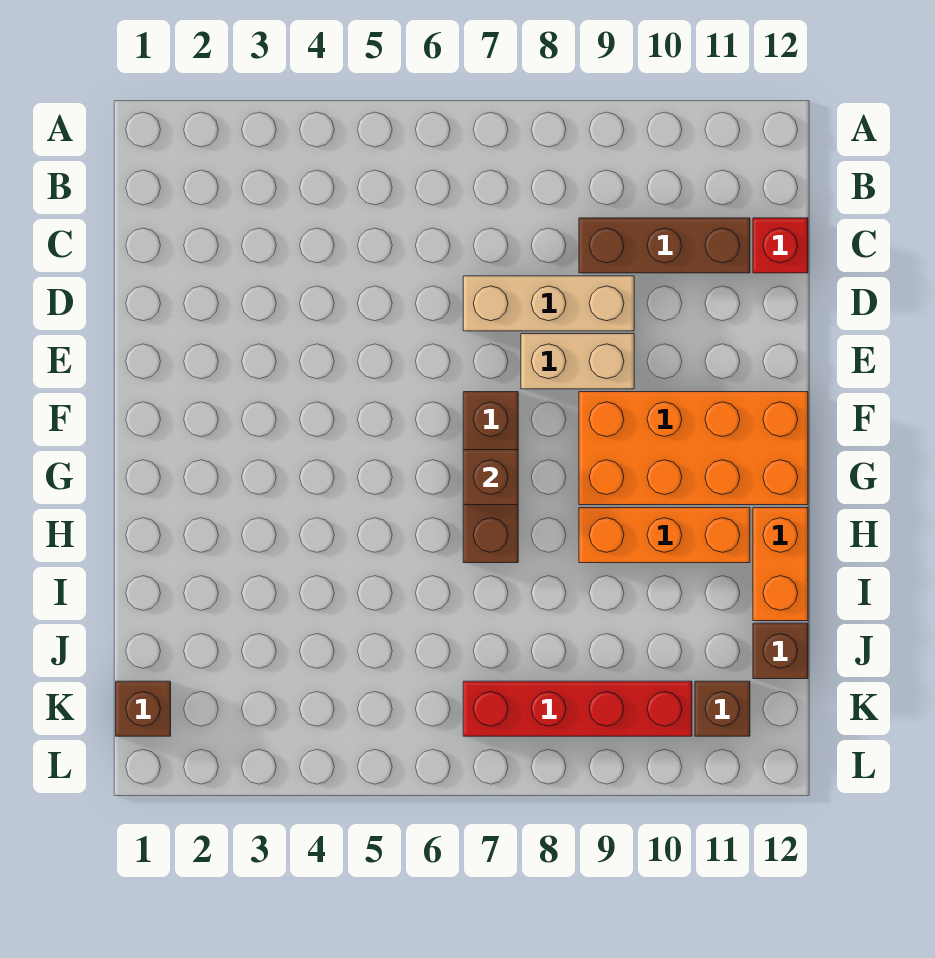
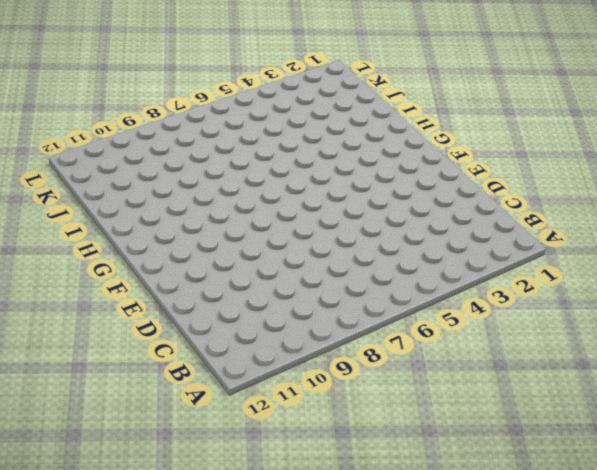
none -> brown 1x3 brick [579,218,750,273]
none -> red 1x1 brick [753,218,808,273]
none -> tan 1x3 brick [463,276,634,331]

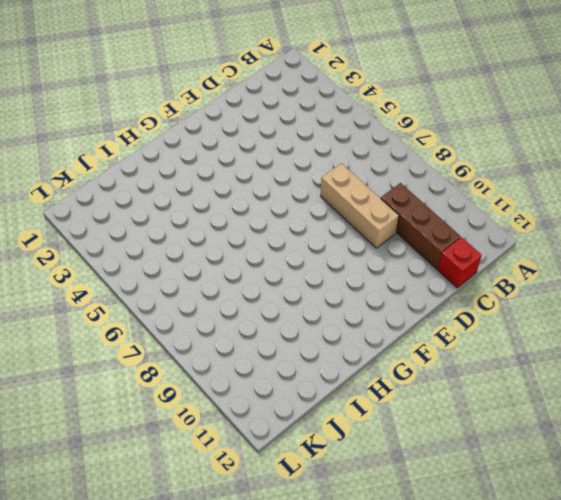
none -> tan 1x2 brick [521,334,634,389]
none -> brown 1x3 brick [463,392,518,563]
none -> orange 2x4 brick [579,392,808,505]

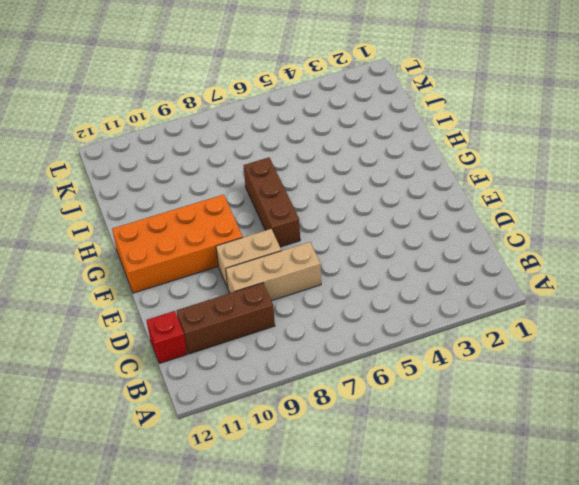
none -> orange 1x3 brick [579,508,750,563]
none -> orange 1x2 brick [753,508,808,621]
none -> brown 1x1 brick [753,623,808,679]

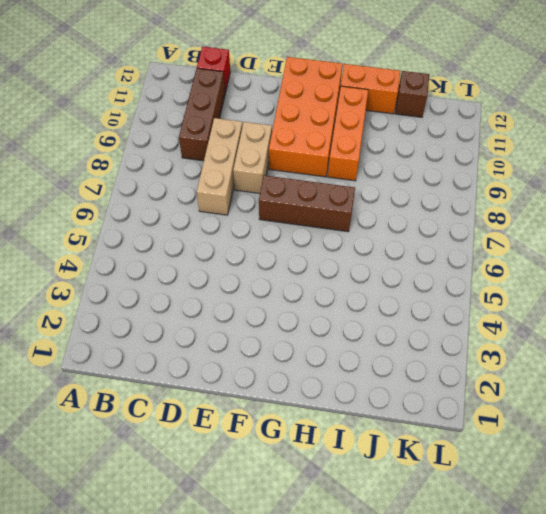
none -> brown 1x1 brick [116,681,171,736]
none -> red 1x4 brick [463,681,692,736]
none -> brown 1x1 brick [695,681,750,736]

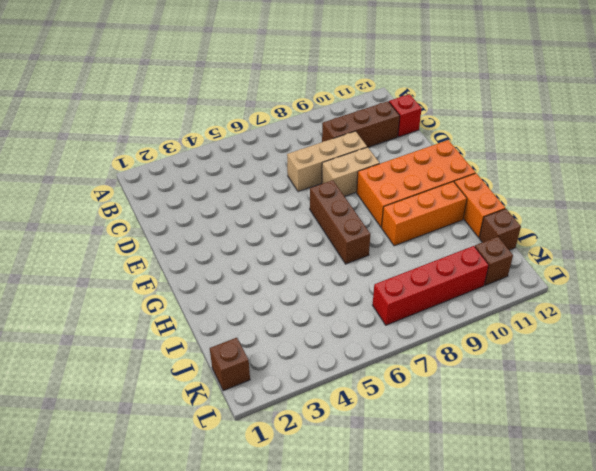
none -> brown 1x1 brick [463,450,518,505]

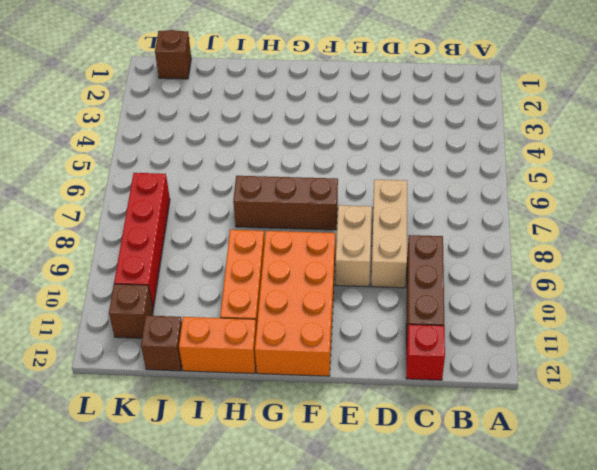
none -> brown 1x1 brick [463,450,518,505]

